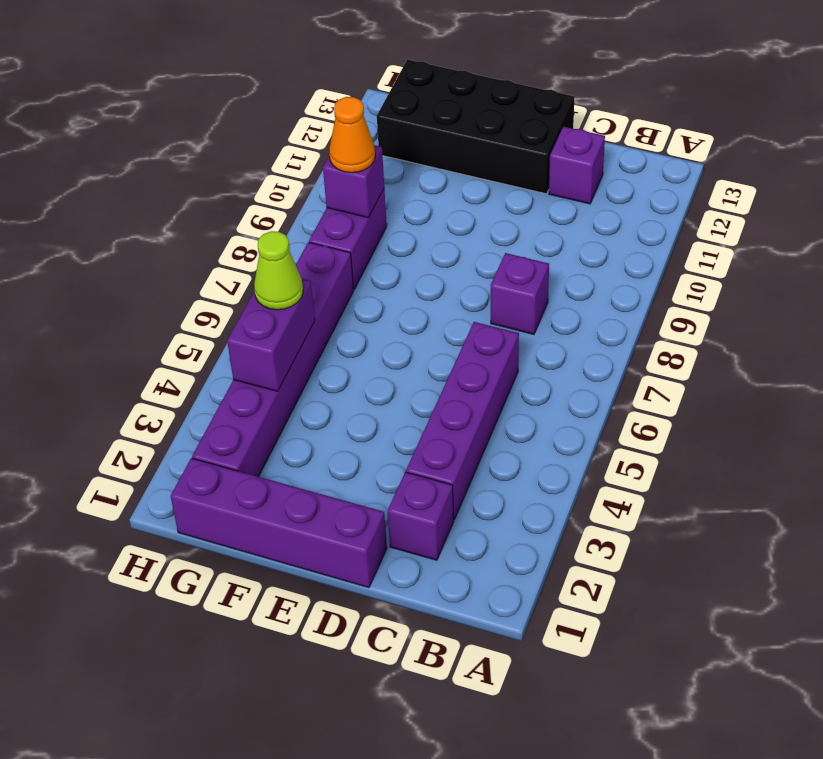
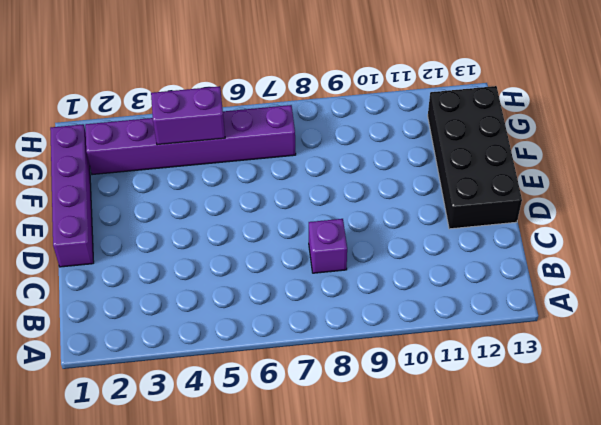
none -> purple 1x1 brick [388,472,454,560]
none -> purple 1x4 brick [406,322,519,519]
none -> purple 1x1 brick [549,126,605,204]

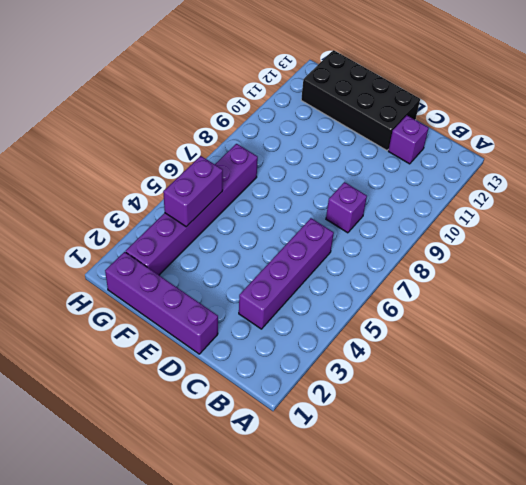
none -> purple 1x1 brick [388,472,454,560]
none -> purple 1x2 brick [309,189,387,289]
none -> purple 1x1 brick [323,145,384,218]

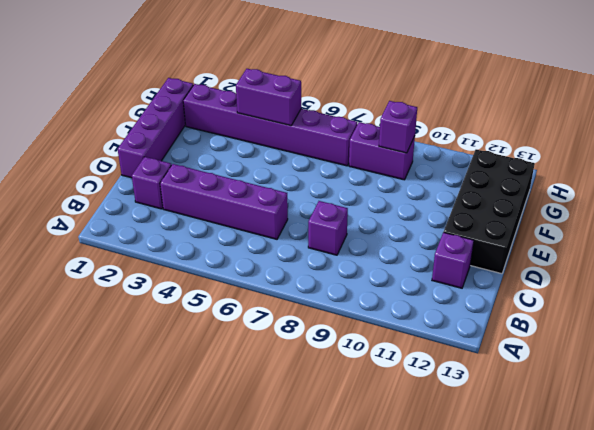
none -> lime 1x1 cone [254,231,303,310]
none -> orange 1x1 cone [329,97,375,173]

